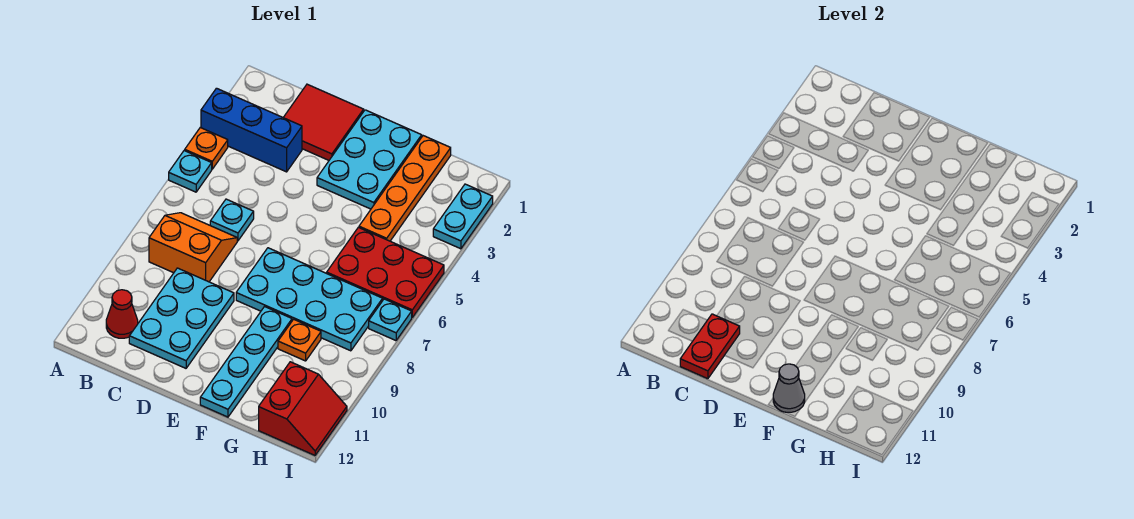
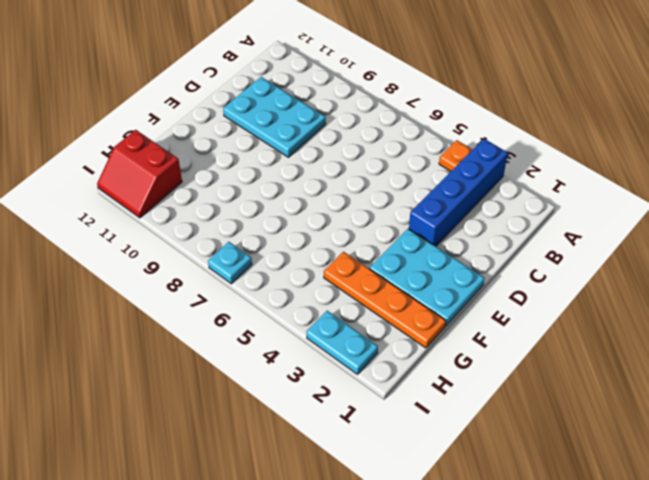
blue 1x4 brick [409,139,508,246] -> blue 1x3 brick [201,88,302,172]
none -> cyan 1x1 plate [169,150,212,192]
none -> orange 2x2 slope [149,213,237,282]
none -> red 1x1 cone [106,290,138,338]

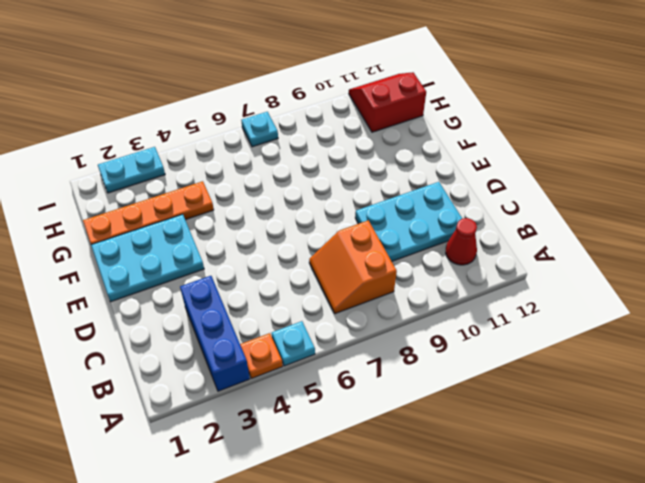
none -> red 2x2 tile [283,84,364,160]
none -> cyan 1x1 plate [210,199,254,241]
none -> cyan 2x4 plate [236,248,383,351]

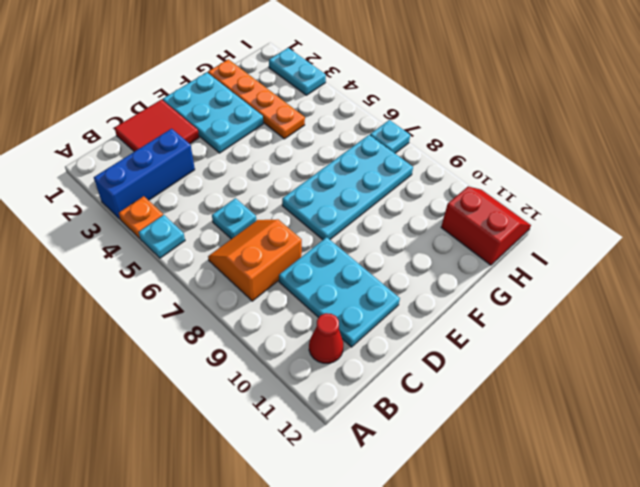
none -> cyan 1x4 plate [200,307,292,417]
none -> red 2x3 plate [327,227,444,317]
none -> orange 1x1 plate [278,319,321,361]

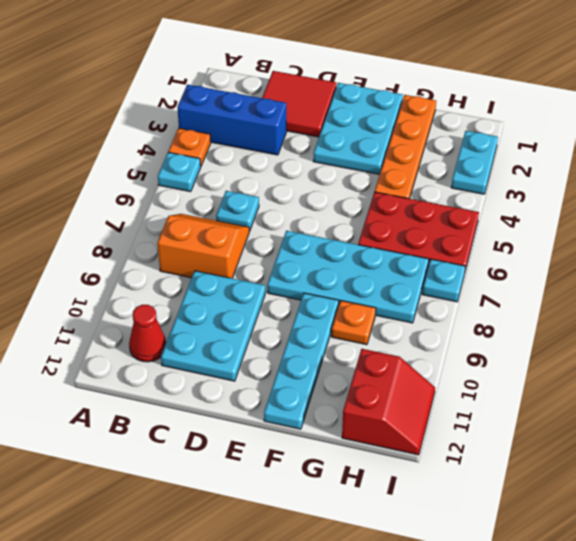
none -> red 1x2 plate [680,314,740,379]
none -> grey 1x1 cone [773,364,805,412]

